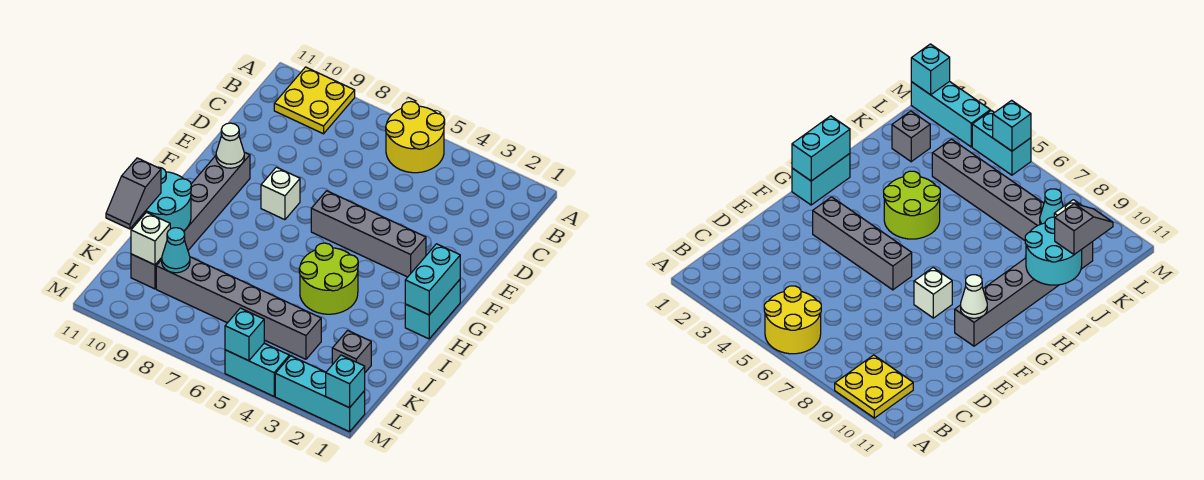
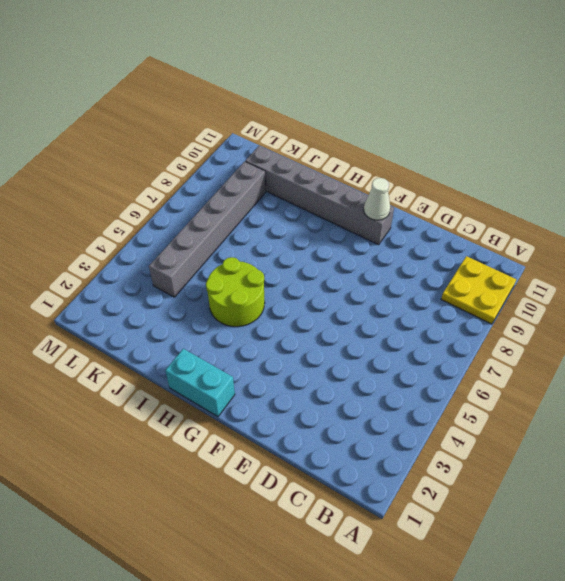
none -> yellow 2x2 round brick [386,101,445,173]
none -> grey 1x4 brick [311,191,426,277]
none -> white 1x1 brick [261,167,300,220]

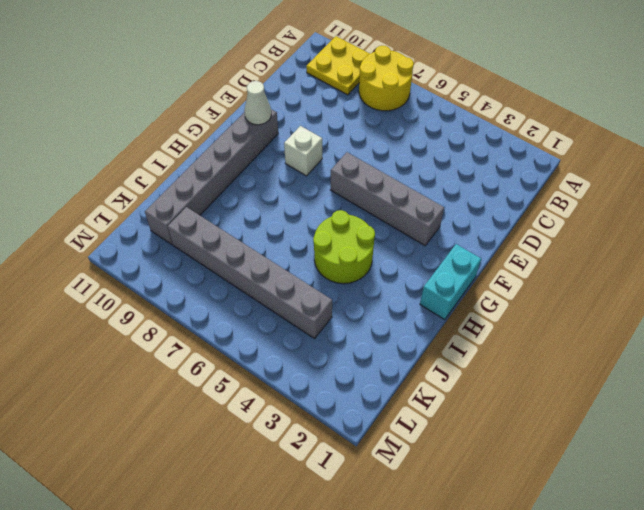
yellow 2x2 round brick [359,46,414,111] -> yellow 2x2 round brick moved to [386,101,445,173]
none -> grey 1x1 brick [332,330,371,372]
none -> cyan 1x3 brick [275,356,365,432]
none -> cyan 1x2 brick [225,344,289,396]

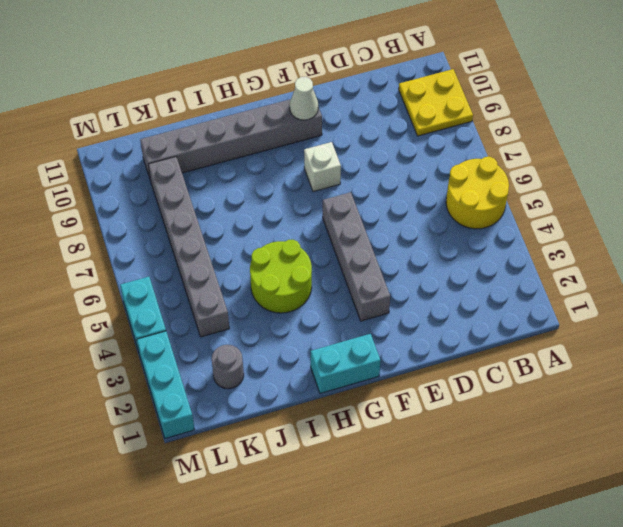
grey 1x1 round brick [212,345,244,389] -> grey 1x1 brick [332,330,371,372]
none -> cyan 1x2 brick [405,244,460,315]
none -> cyan 2x2 round brick [135,167,191,231]
none -> cyan 1x1 cone [162,228,190,273]

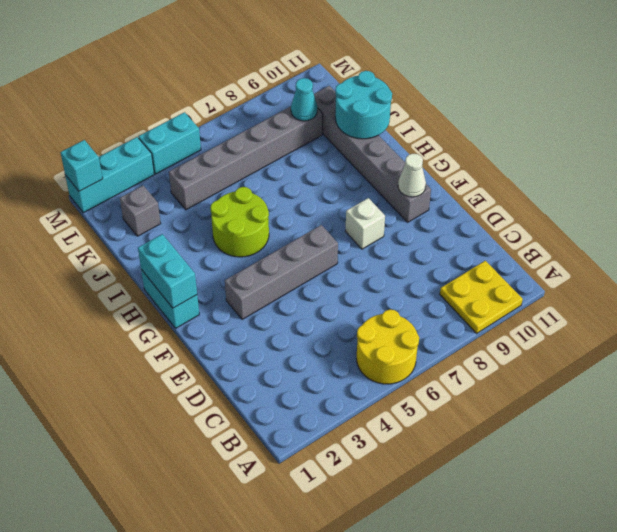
none -> white 1x1 brick [131,212,170,265]
none -> cyan 1x1 brick [225,308,264,361]
none -> grey 1x2 slope [106,158,161,229]

